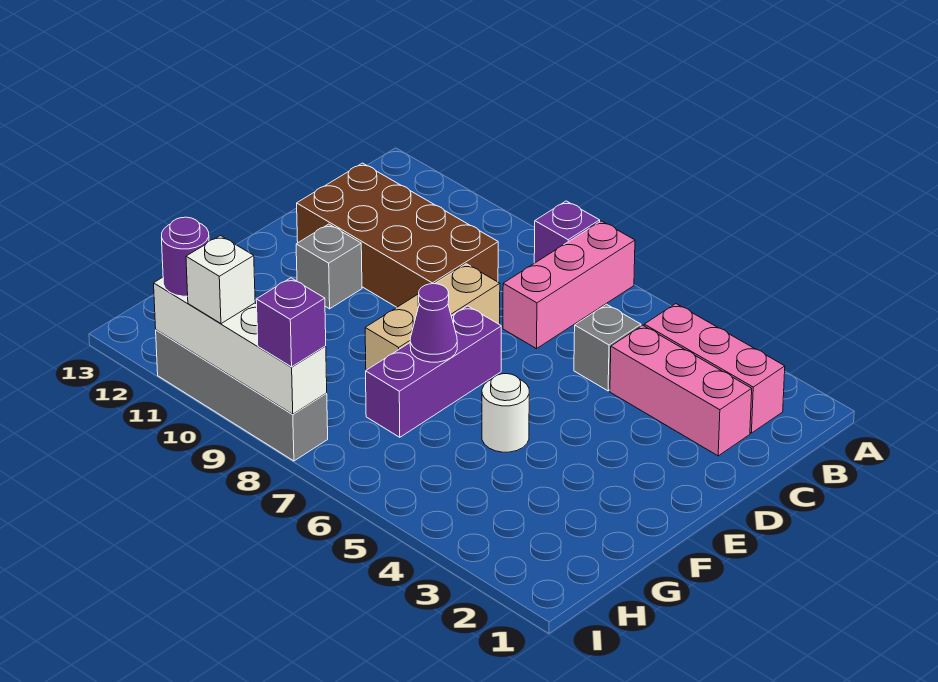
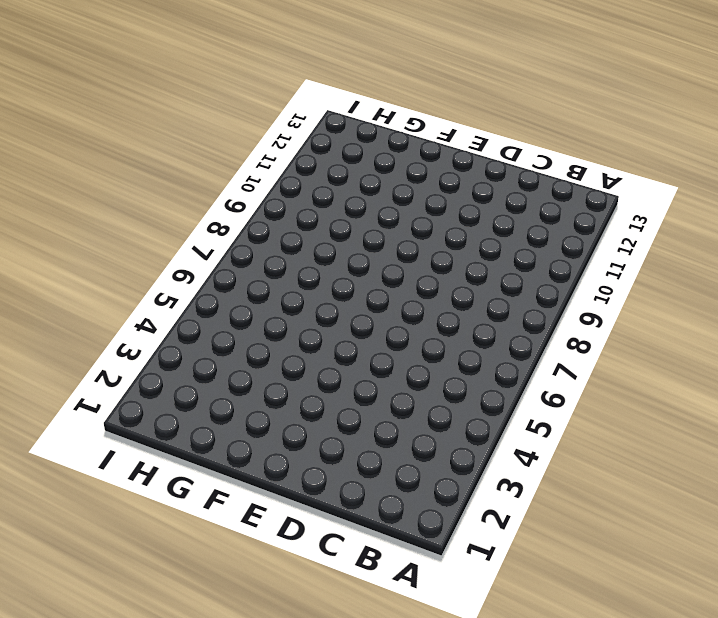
none -> pink 1x3 brick [503,221,635,349]
none -> purple 1x1 brick [534,201,600,263]
none -> pink 1x3 brick [644,304,785,433]

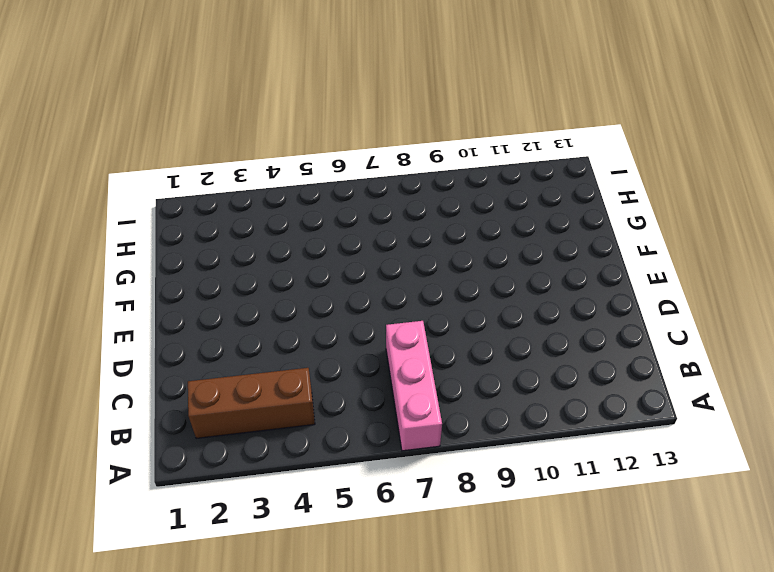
brown 1x3 brick [188,368,315,439] -> pink 1x3 brick [644,304,785,433]
none -> purple 1x1 brick [534,201,600,263]
none -> pink 1x3 brick [610,325,752,456]
none -> grey 1x1 brick [574,304,641,391]

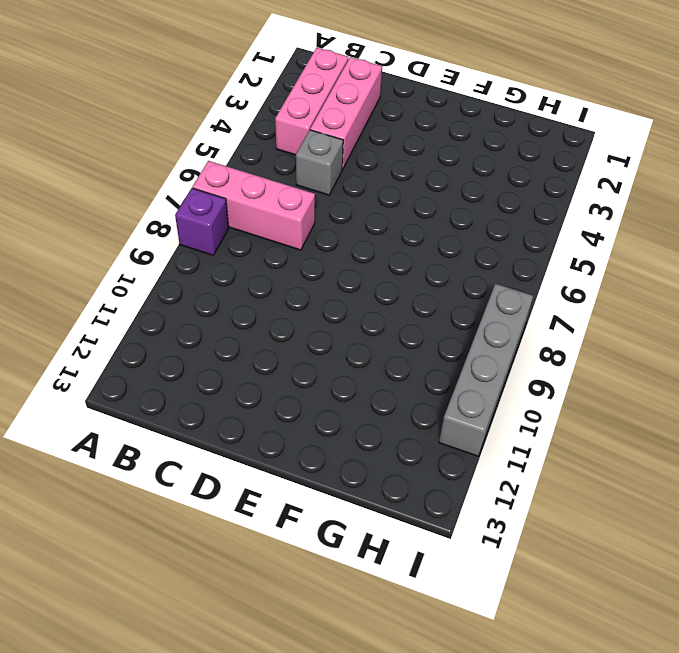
none -> brown 2x4 brick [297,163,498,307]
none -> tan 1x3 brick [365,264,500,370]
none -> purple 1x3 brick [366,306,501,437]

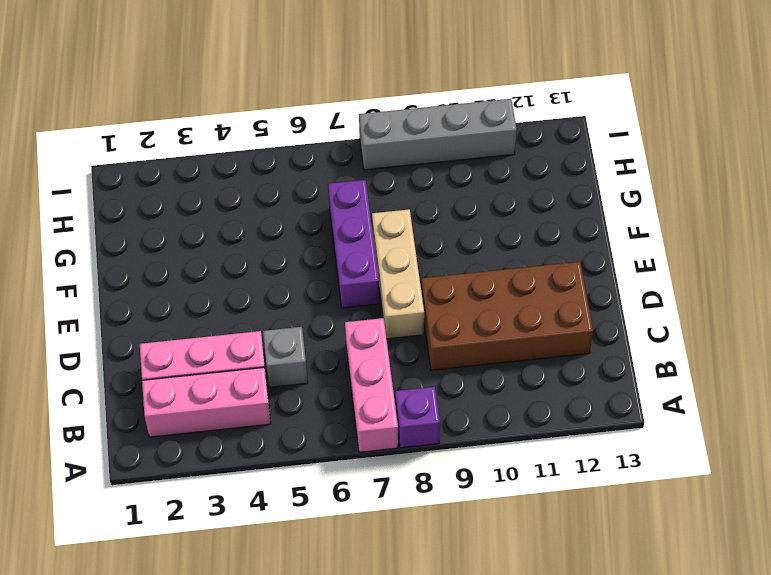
none -> grey 1x1 brick [296,224,362,309]
none -> white 1x1 round brick [482,374,529,452]
none -> purple 1x1 cone [410,284,457,362]

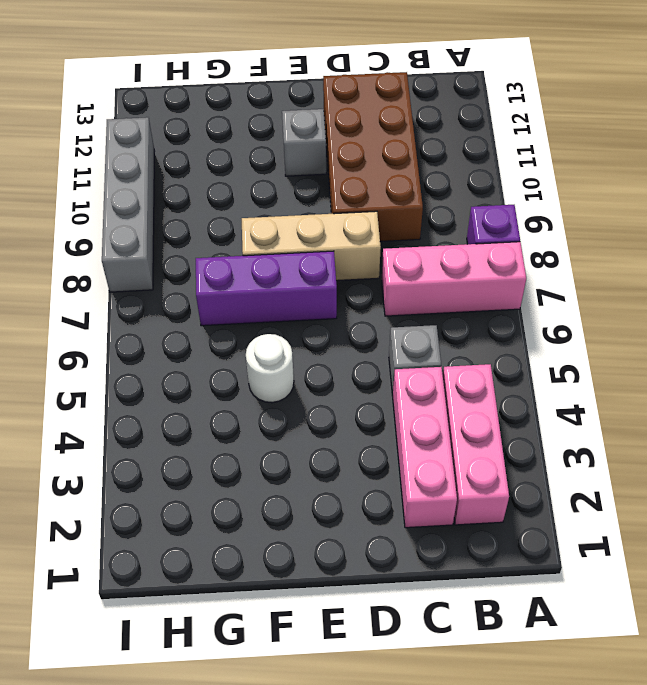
none -> purple 1x1 cone [410,284,457,362]
none -> white 1x4 brick [154,277,327,414]
none -> purple 1x1 brick [256,278,326,367]

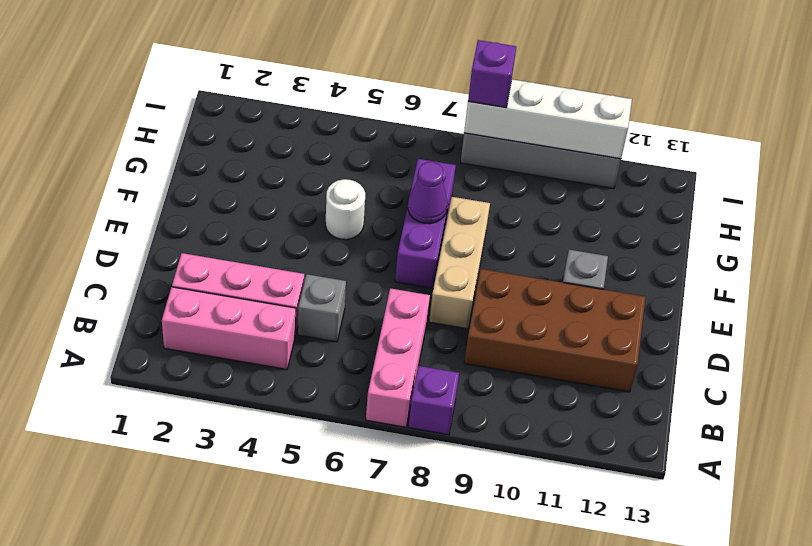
none -> white 1x1 brick [186,236,255,324]
none -> purple 1x1 round brick [161,217,209,296]

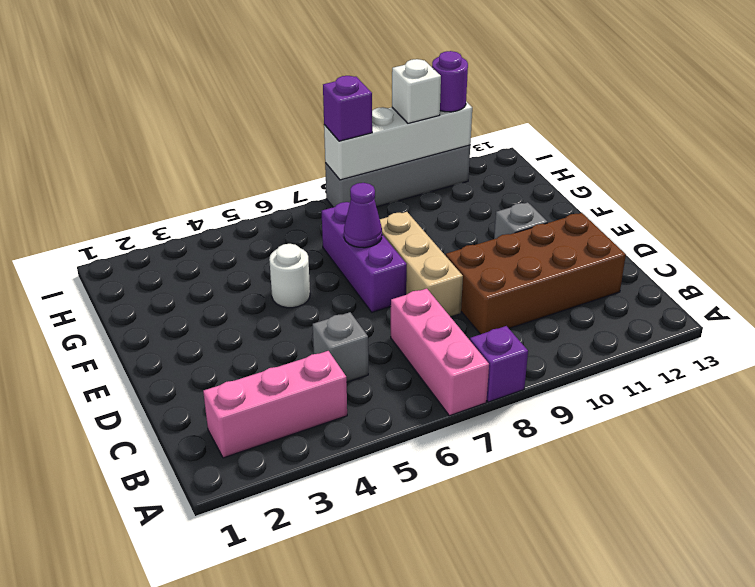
none -> pink 1x3 brick [610,325,752,456]

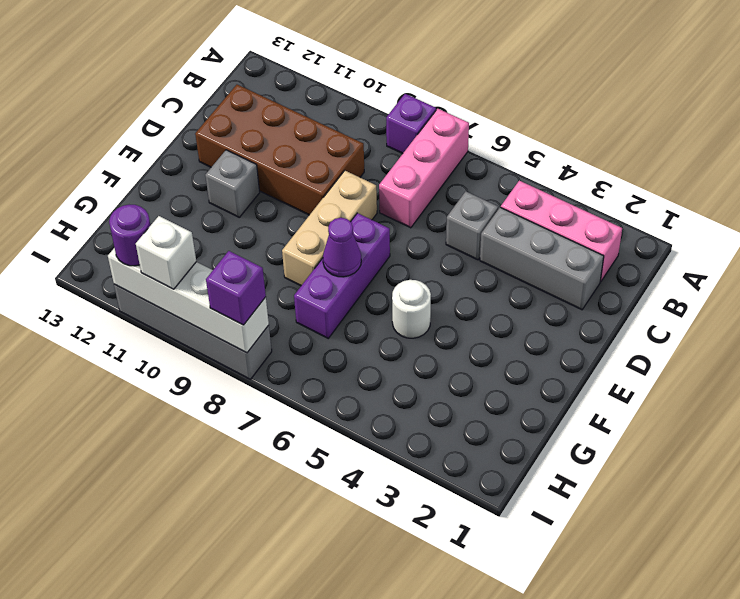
grey 1x3 brick [480,207,604,310] -> pink 1x3 brick [610,325,752,456]

